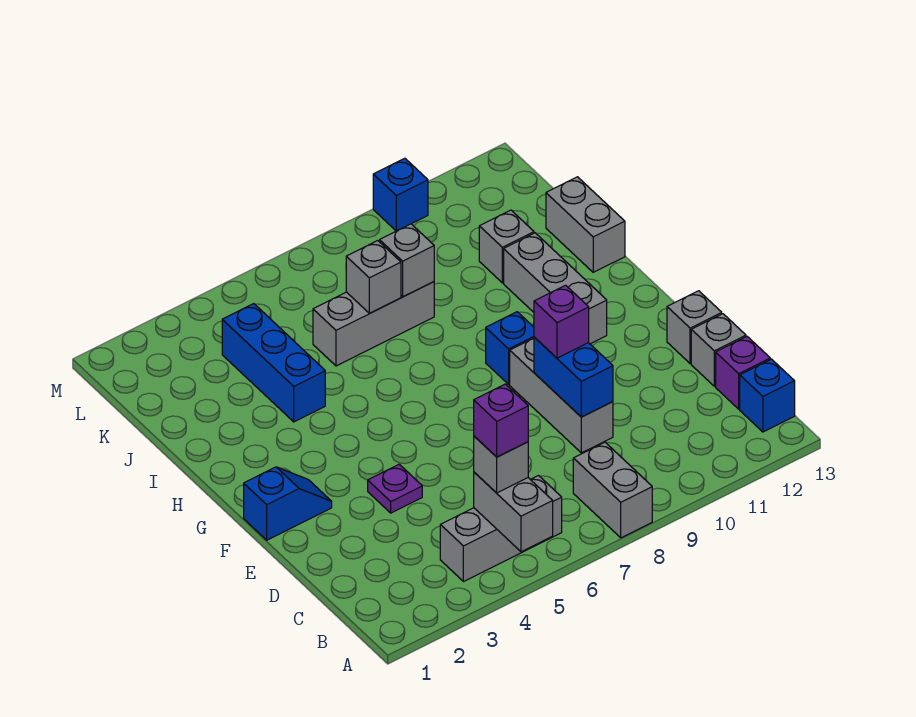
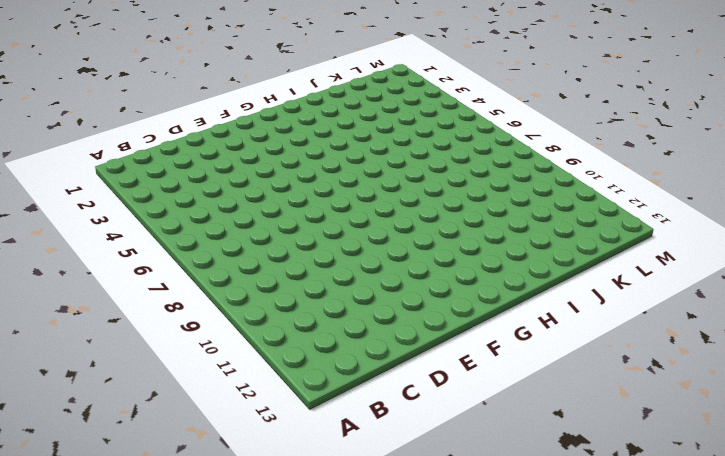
none -> grey 1x2 brick [573,442,652,538]
none -> grey 1x3 brick [440,476,562,582]
none -> blue 1x1 brick [740,359,795,432]

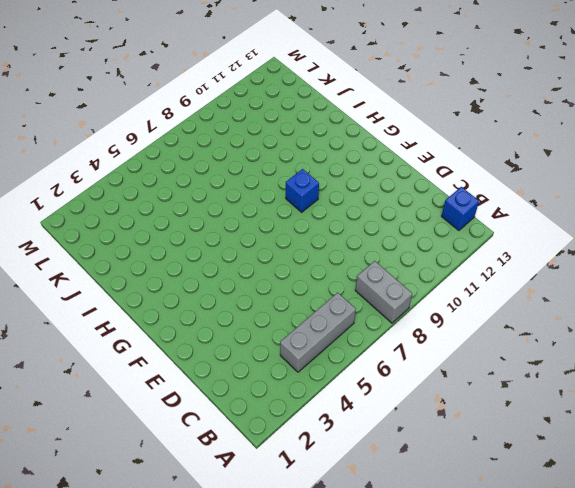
none -> purple 1x1 brick [716,337,770,409]
none -> grey 1x3 brick [510,338,613,453]
none -> grey 1x1 brick [691,314,746,386]

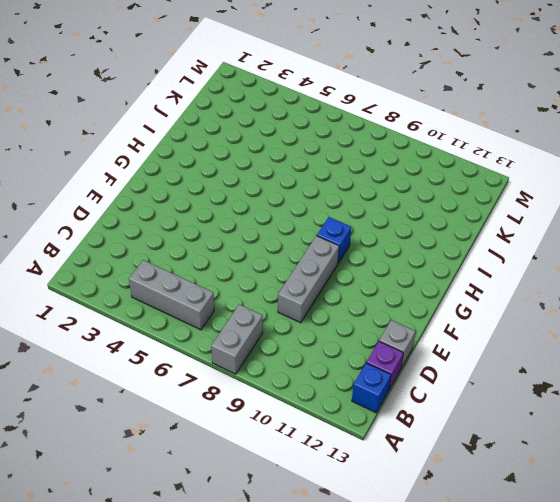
none -> purple 1x1 plate [368,464,422,513]
none -> grey 1x1 brick [667,291,722,364]
none -> blue 1x2 slope [244,467,332,540]

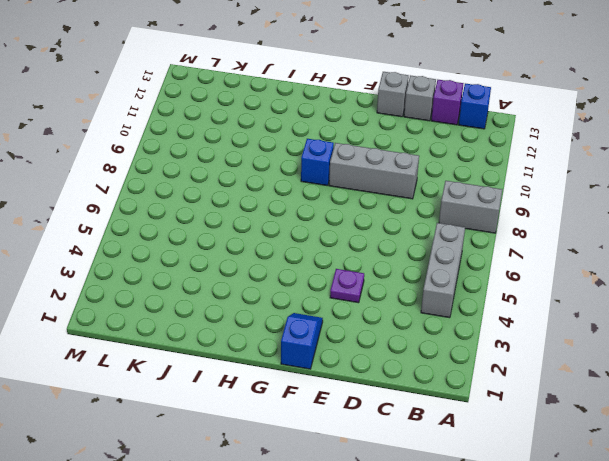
none -> grey 1x3 brick [504,233,607,344]
none -> blue 1x3 brick [222,304,325,422]
none -> grey 1x2 brick [546,177,625,272]

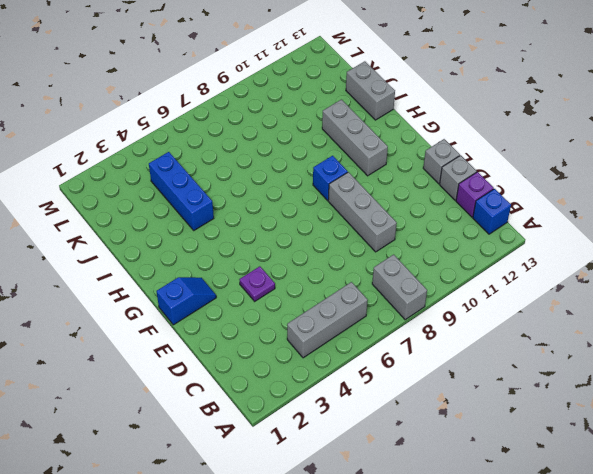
none -> grey 1x3 brick [313,282,434,366]
none -> grey 1x1 brick [479,210,534,283]
none -> blue 1x1 brick [373,158,428,231]

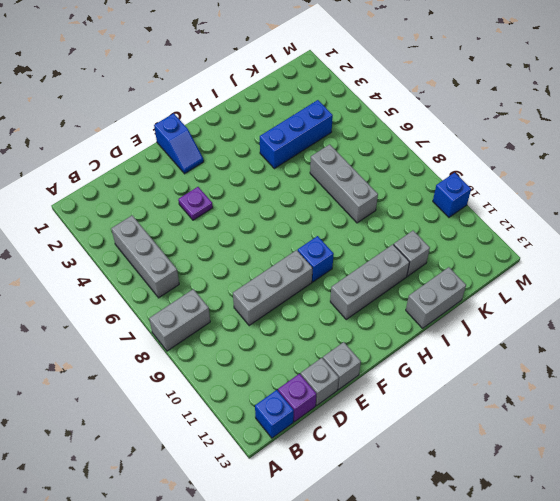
none -> grey 1x2 brick [474,472,553,552]
none -> blue 1x2 brick [534,337,613,417]
none -> grey 1x1 brick [346,241,401,313]

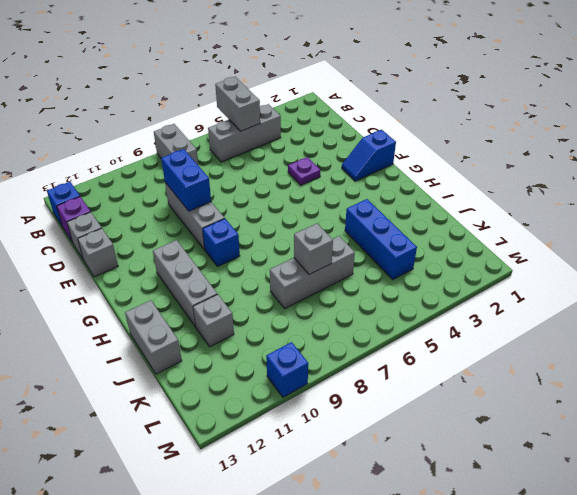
none -> grey 1x1 brick [380,224,434,297]
none -> grey 1x1 brick [474,436,528,493]
none -> purple 1x1 brick [534,285,589,358]

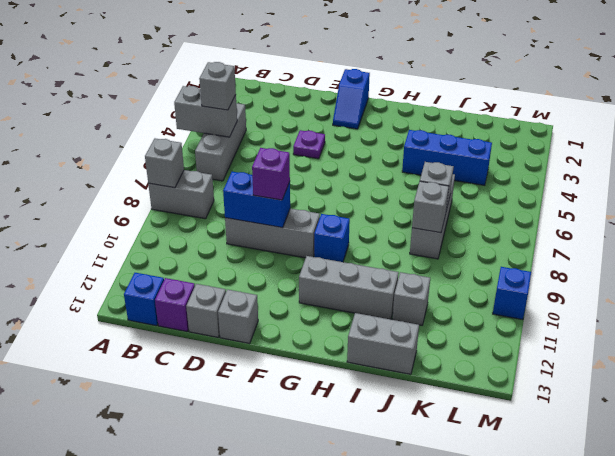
grey 1x1 brick [145,138,184,188] -> none
none -> purple 1x1 brick [474,384,528,457]

